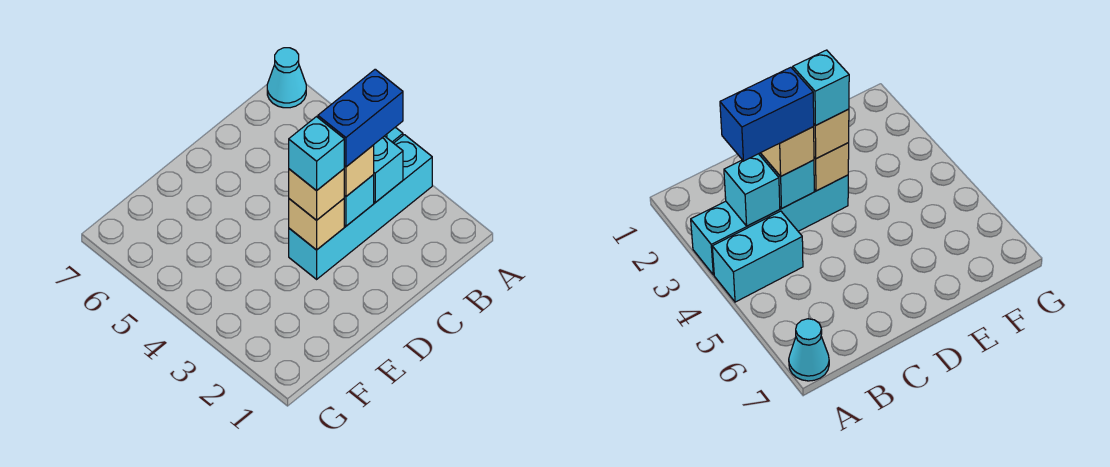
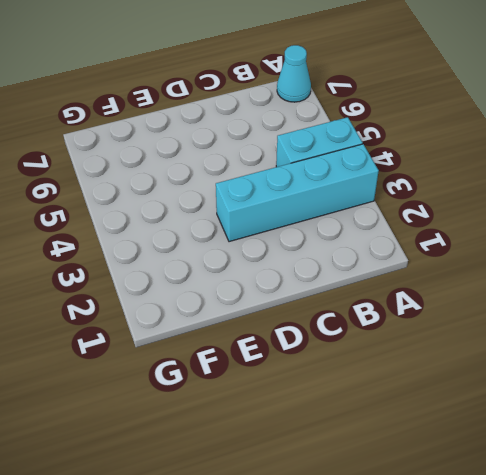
none -> cyan 1x1 brick [373,136,403,203]
none -> cyan 1x1 brick [344,175,374,226]

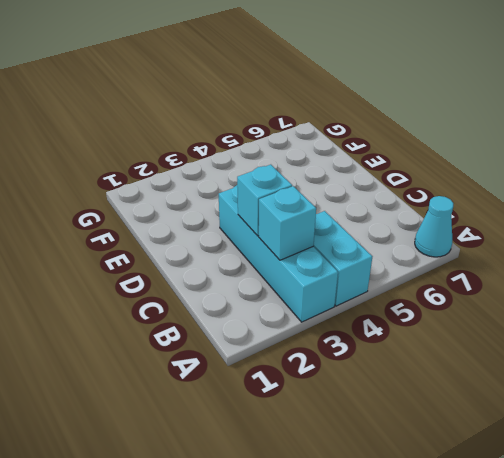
none -> tan 1x1 brick [289,199,344,250]
none -> tan 1x1 brick [344,145,374,196]

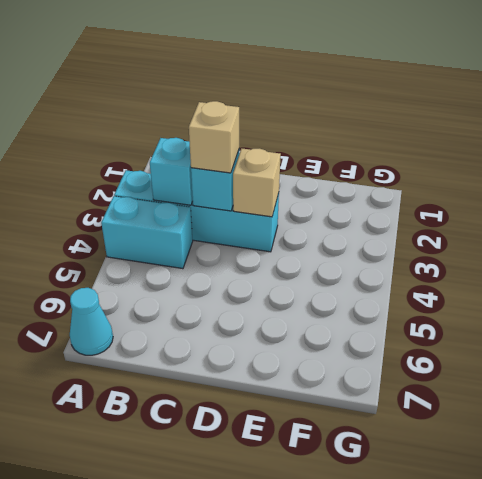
none -> tan 1x1 brick [289,169,344,220]
none -> blue 1x2 brick [318,69,403,167]

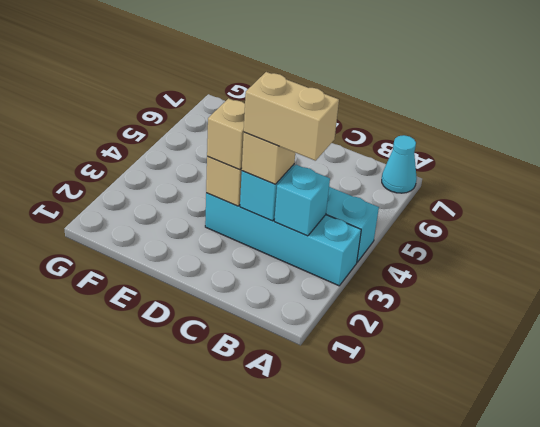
tan 1x2 brick [244,72,339,161] -> blue 1x2 brick [318,69,403,167]
none -> cyan 1x1 brick [289,117,344,191]

